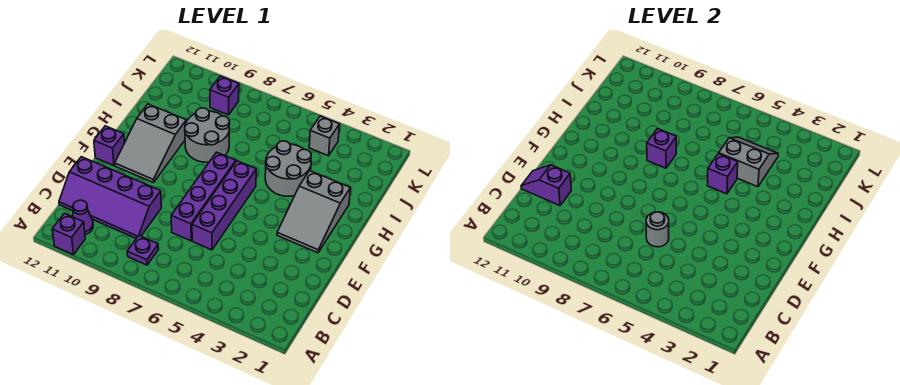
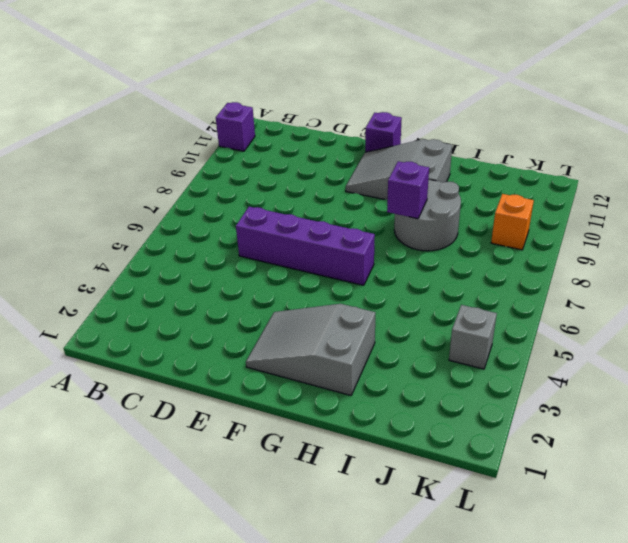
orange 1x1 brick [491,194,534,250] -> purple 1x1 brick [210,76,239,115]
none -> purple 1x1 plate [127,236,159,265]
none -> purple 1x1 cone [72,200,93,234]
none -> purple 2x4 slope [59,157,162,238]

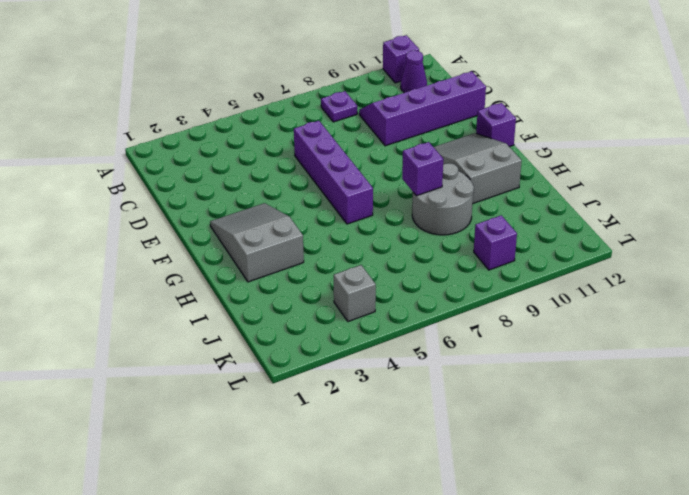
none -> purple 1x4 brick [171,152,236,241]
none -> grey 2x2 round brick [265,141,311,196]
none -> grey 1x1 round brick [646,212,669,247]

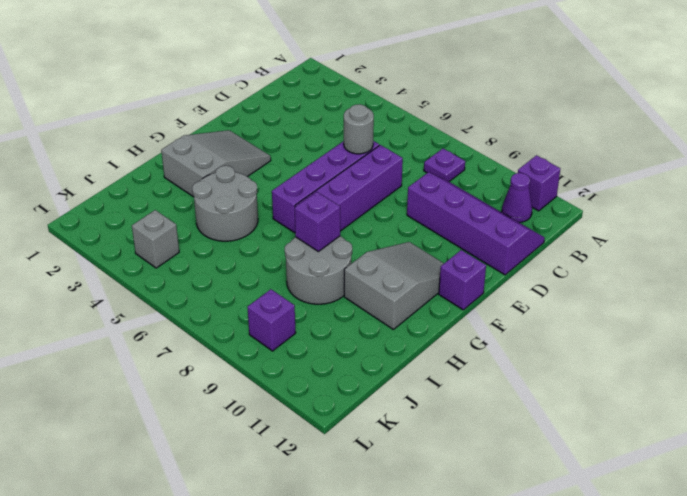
none -> purple 1x2 slope [521,165,571,206]
none -> purple 1x1 brick [707,154,738,194]
none -> grey 2x2 slope [719,137,778,187]

